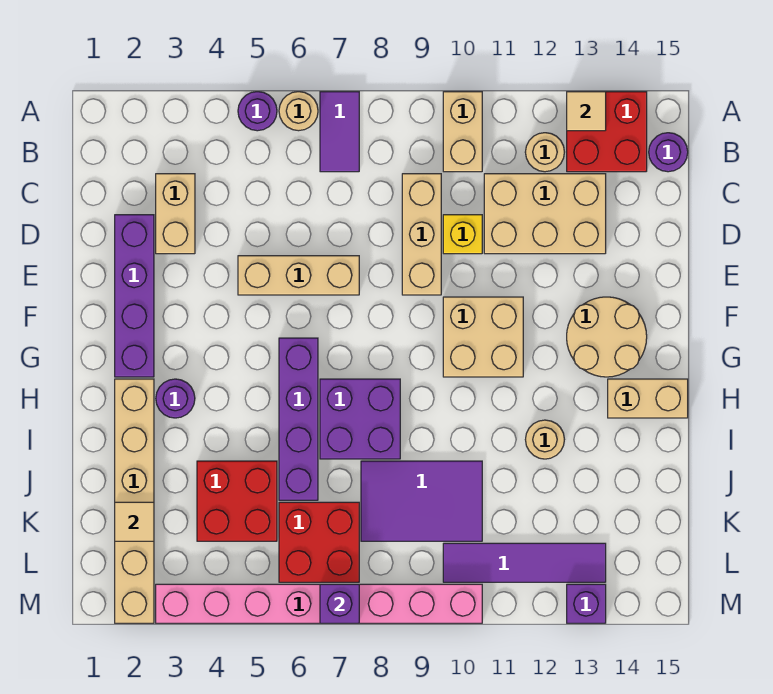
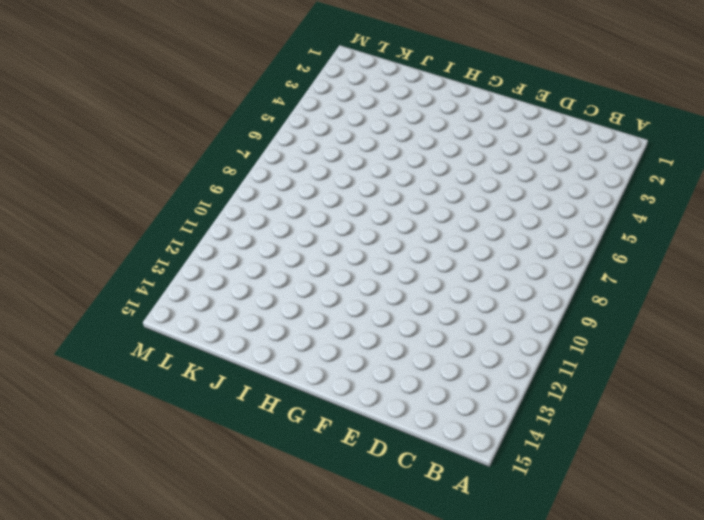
none -> purple 1x1 round brick [238,92,277,131]
none -> tan 1x1 round brick [279,92,318,131]
none -> purple 1x2 tile [320,92,359,172]
none -> tan 1x2 brick [443,92,482,172]

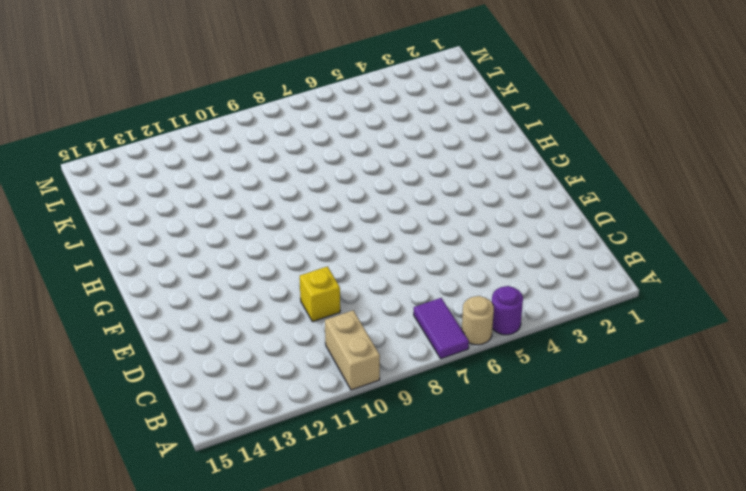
none -> red 2x2 brick [567,92,647,172]
none -> tan 1x1 round brick [525,133,564,172]
none -> purple 1x1 round brick [649,133,688,172]
none -> tan 1x2 brick [156,174,195,254]

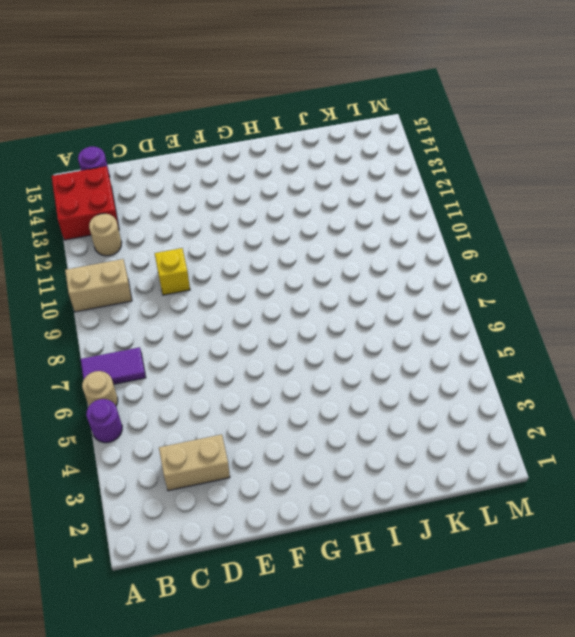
none -> tan 1x3 brick [402,174,441,295]
none -> tan 2x3 brick [484,174,606,254]
none -> purple 1x4 brick [115,215,154,377]
none -> tan 1x3 brick [238,256,359,295]

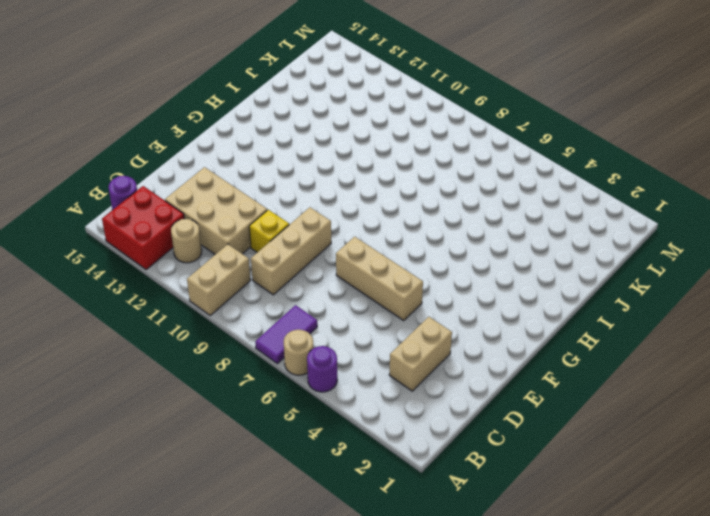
none -> purple 1x4 brick [115,215,154,377]
none -> tan 2x2 brick [443,297,523,377]
none -> tan 2x2 round brick [567,297,647,377]
none -> purple 1x4 brick [279,338,318,500]

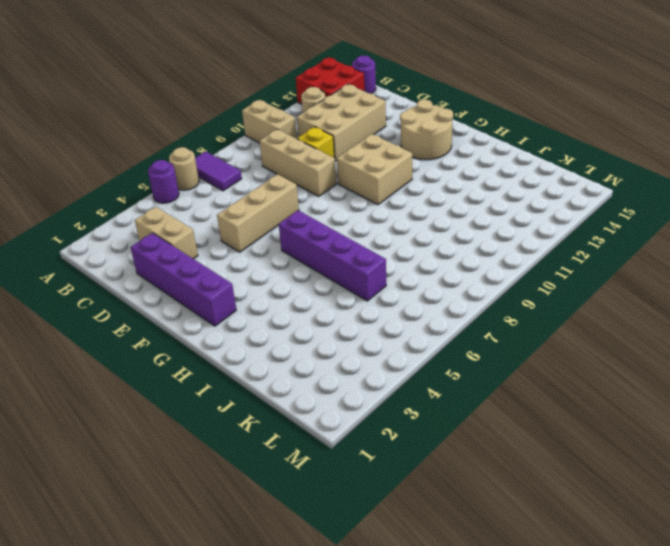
none -> tan 1x6 brick [115,379,154,623]
none -> purple 1x1 round brick [156,379,195,418]
none -> purple 2x2 brick [320,379,400,459]
none -> tan 1x2 brick [608,379,688,418]

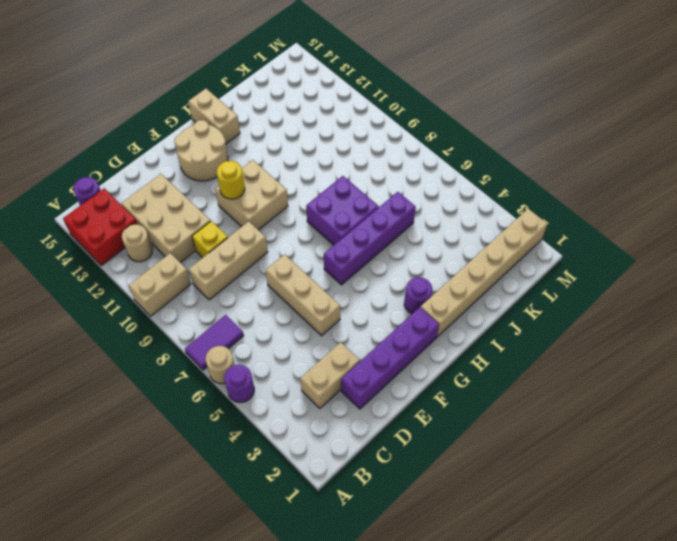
yellow 1x1 round brick [217,161,245,199] -> none
none -> tan 1x1 round brick [525,420,564,459]
none -> red 2x2 brick [197,461,277,541]
none -> purple 2x3 tile [361,461,482,541]
none -> red 2x2 brick [279,502,359,582]

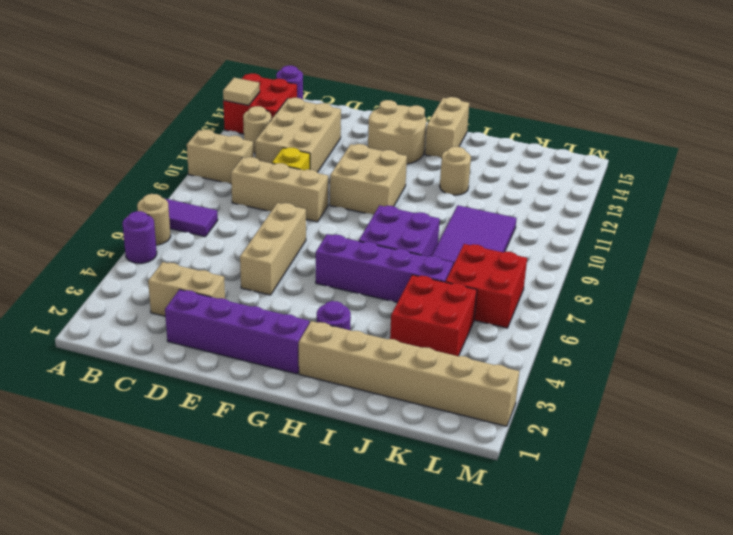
none -> purple 1x4 tile [443,543,606,582]
none -> pink 1x8 brick [156,584,482,623]
none -> purple 1x1 brick [567,584,606,623]
none -> tan 1x1 tile [115,502,154,541]

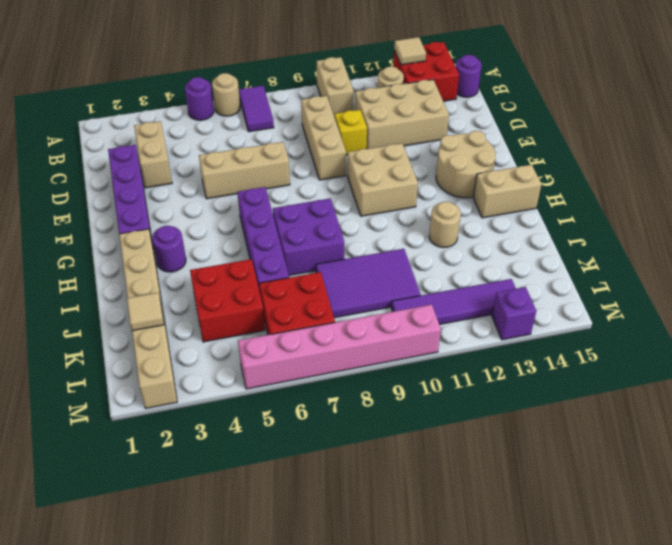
pink 1x6 brick [238,305,441,389] -> pink 1x8 brick [156,584,482,623]
none -> purple 1x1 brick [320,584,359,623]

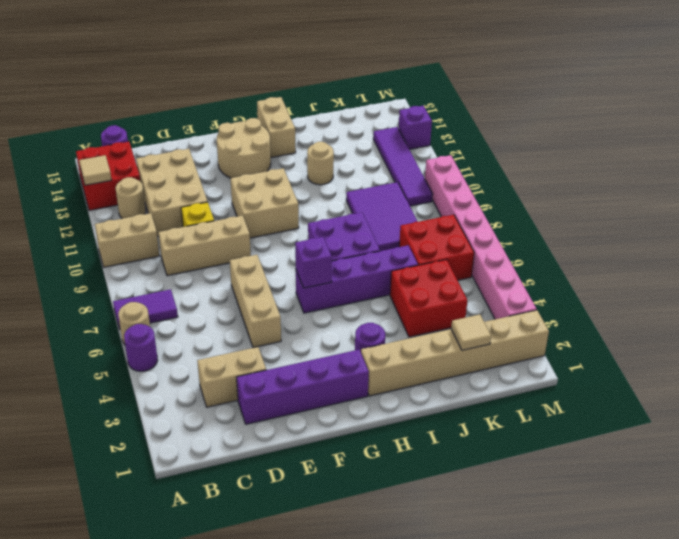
purple 1x1 brick [295,237,332,288] -> purple 1x1 brick moved to [320,584,359,623]

